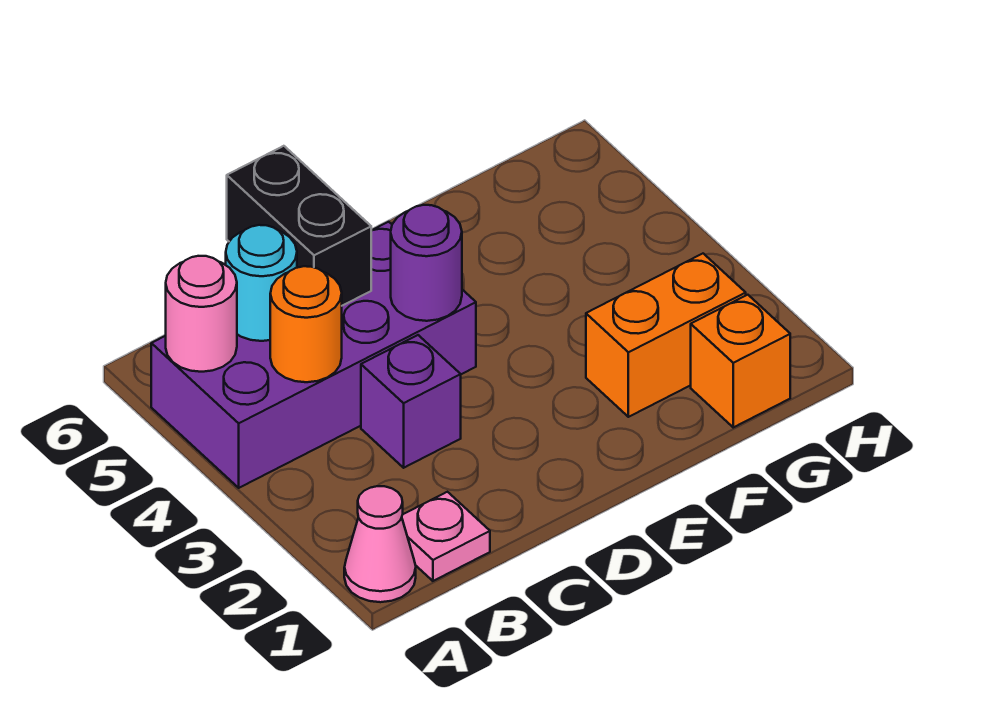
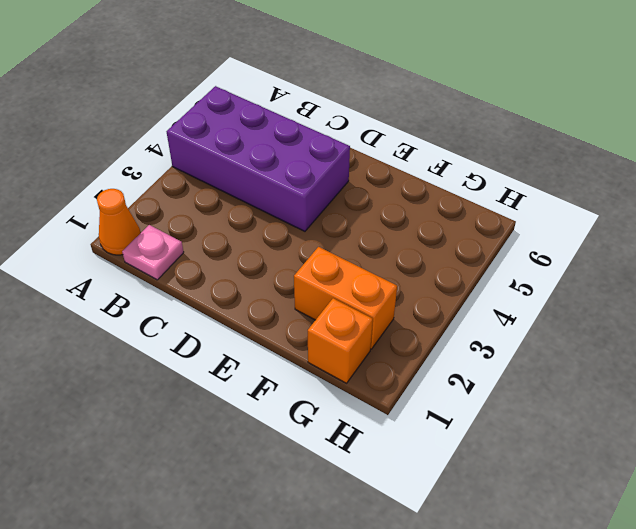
orange 1x1 cone [97,189,141,255] -> pink 1x1 cone [344,486,416,602]
none -> purple 1x1 brick [361,335,461,468]
none -> pink 1x1 round brick [166,256,237,372]

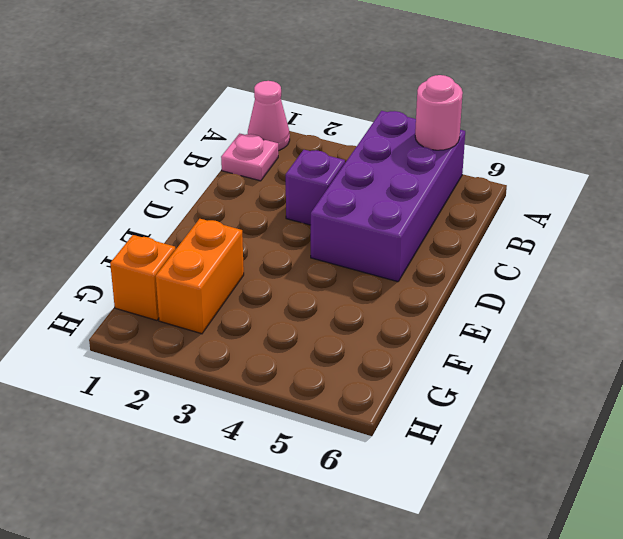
none -> orange 1x1 round brick [270,266,342,382]
none -> cyan 1x1 round brick [226,225,297,341]

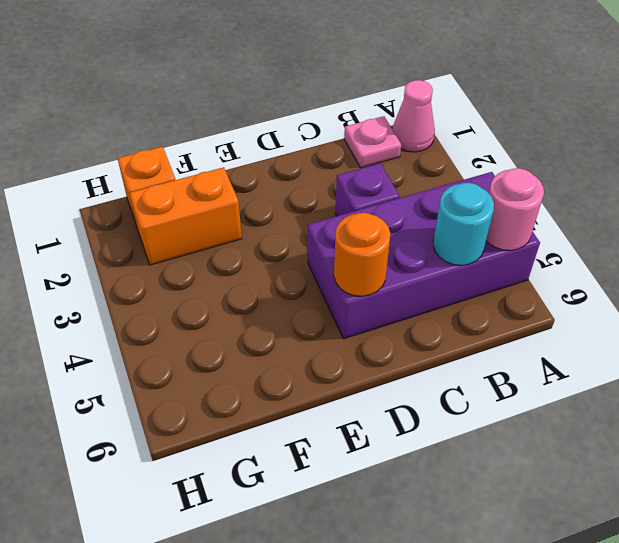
orange 1x1 round brick [334,213,390,296] -> orange 1x1 round brick moved to [270,266,342,382]
none -> black 1x2 brick [227,146,371,306]
none -> purple 1x1 round brick [391,205,462,321]

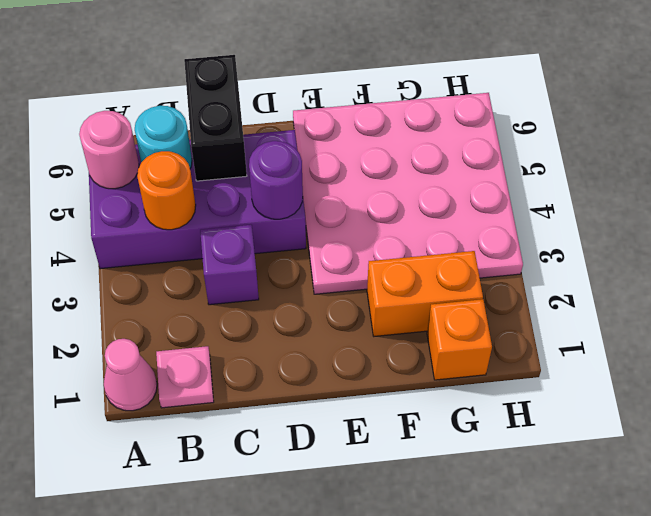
pink 4x4 plate [293,93,523,294] -> none

